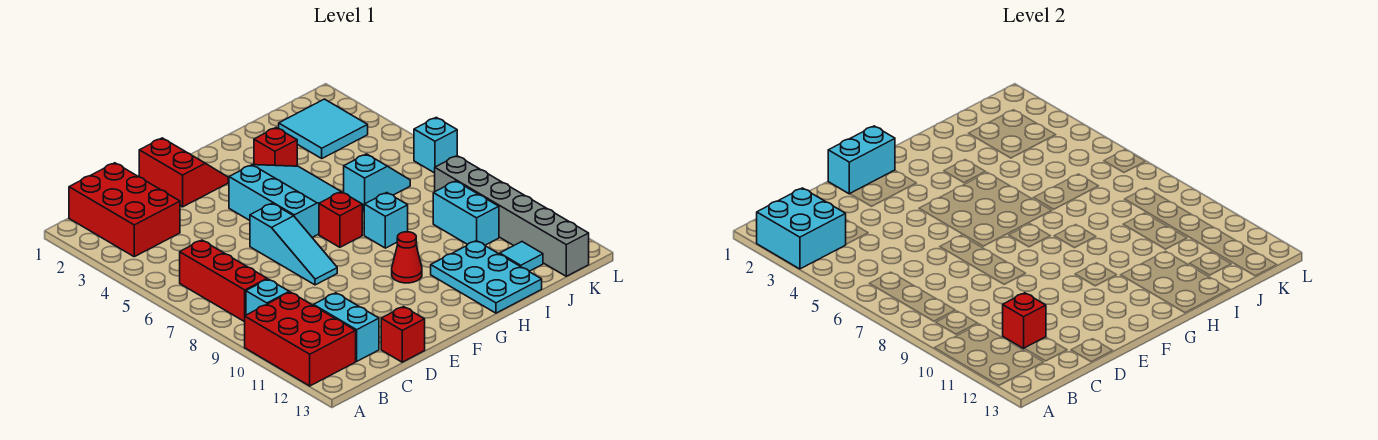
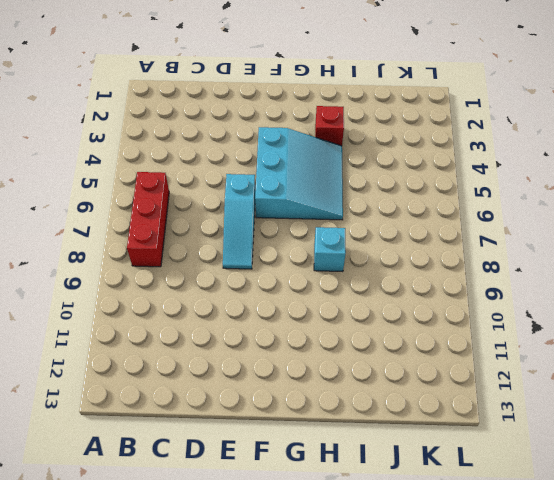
none -> red 2x3 brick [245,292,356,386]
none -> red 2x3 brick [69,163,180,257]
none -> cyan 1x1 brick [246,279,289,315]

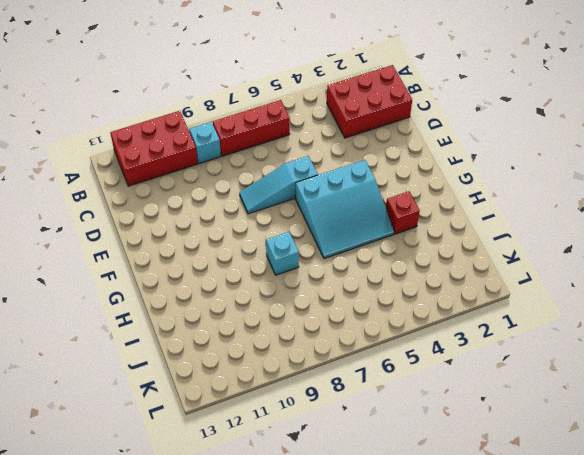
none -> cyan 1x2 brick [314,293,379,361]
none -> red 1x1 brick [381,307,425,362]
none -> red 2x2 slope [139,138,228,207]

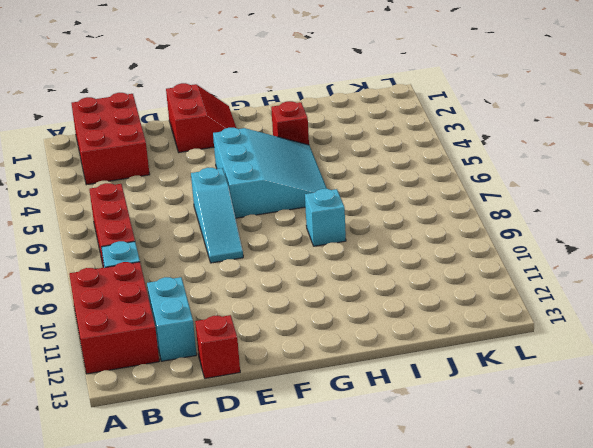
none -> red 1x1 brick [319,192,362,247]
none -> red 1x1 cone [392,232,422,283]
none -> cyan 2x3 plate [431,241,542,313]

